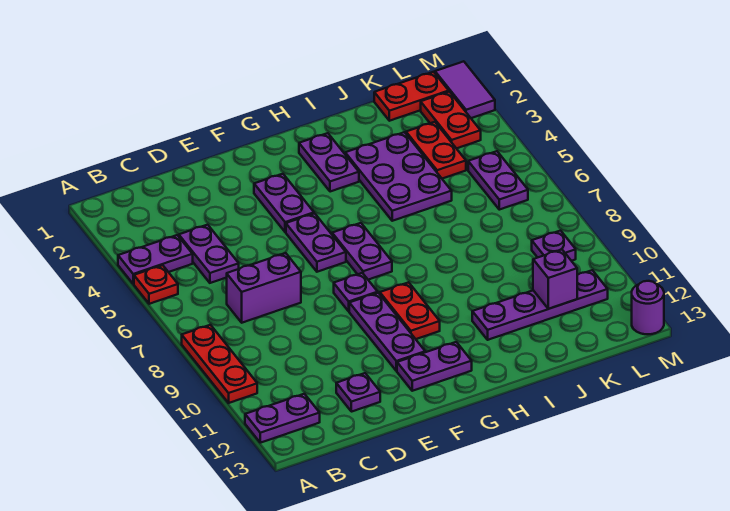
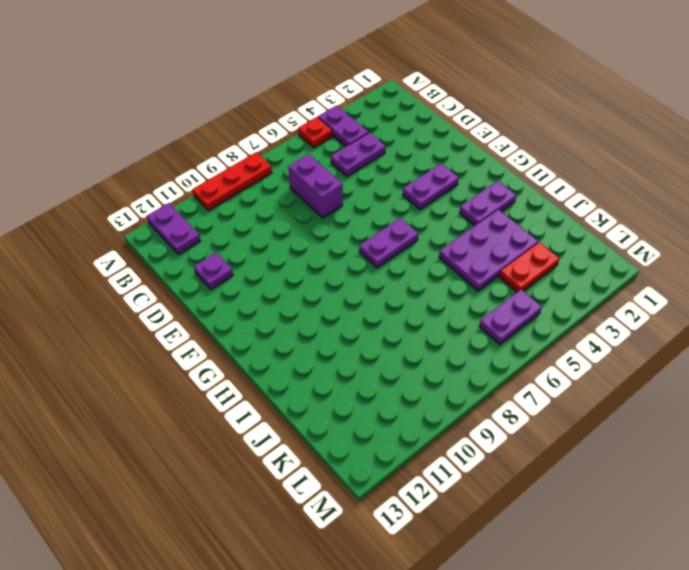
none -> purple 1x2 plate [286,213,346,272]
none -> purple 1x1 plate [334,273,378,311]
none -> purple 1x3 plate [349,293,425,371]

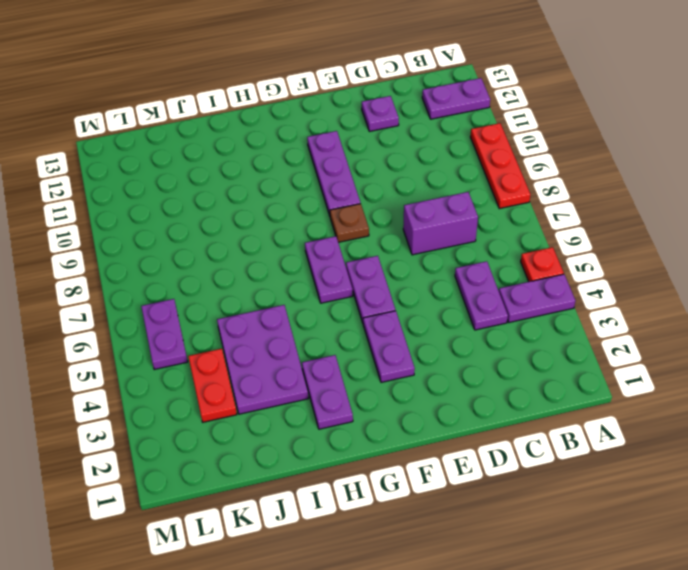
brown 1x1 plate [330,204,369,242] -> purple 1x1 plate [334,273,378,311]
none -> purple 1x2 plate [397,342,472,391]
none -> red 1x2 plate [380,282,440,339]
none -> purple 1x4 plate [472,270,608,340]

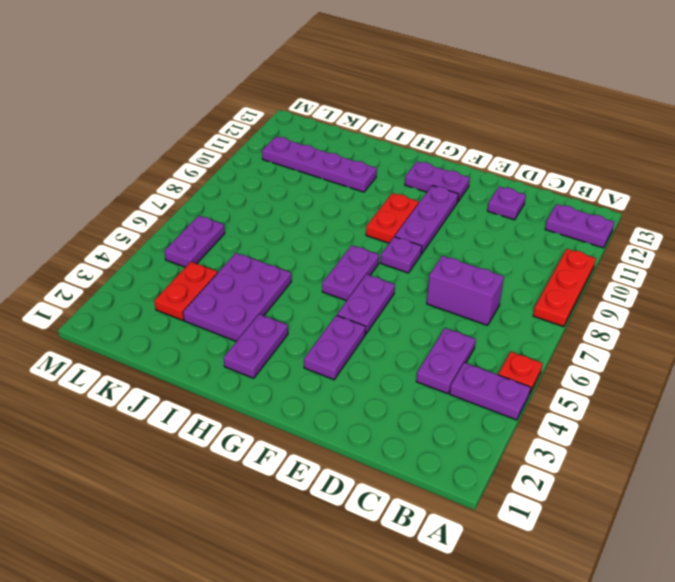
none -> red 1x2 plate [374,72,449,121]
none -> red 1x2 plate [421,92,481,149]
none -> purple 1x1 plate [532,231,576,261]

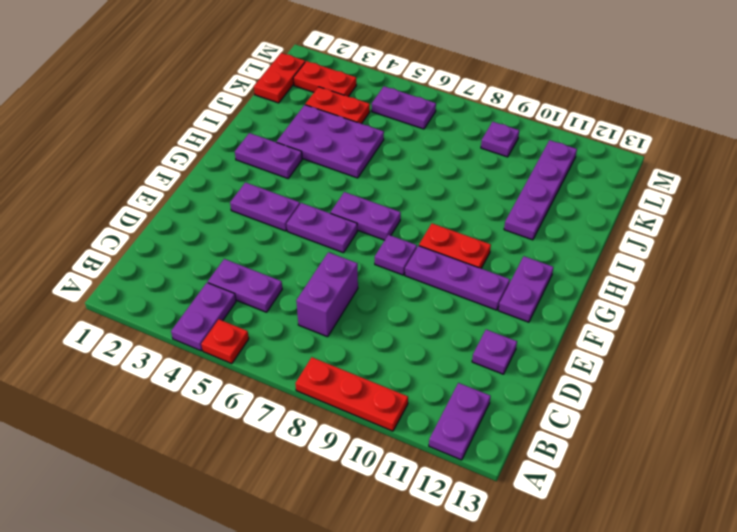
none -> purple 1x2 tile [435,61,495,118]
none -> purple 1x1 round brick [632,281,664,334]
none -> purple 1x1 brick [533,250,577,309]

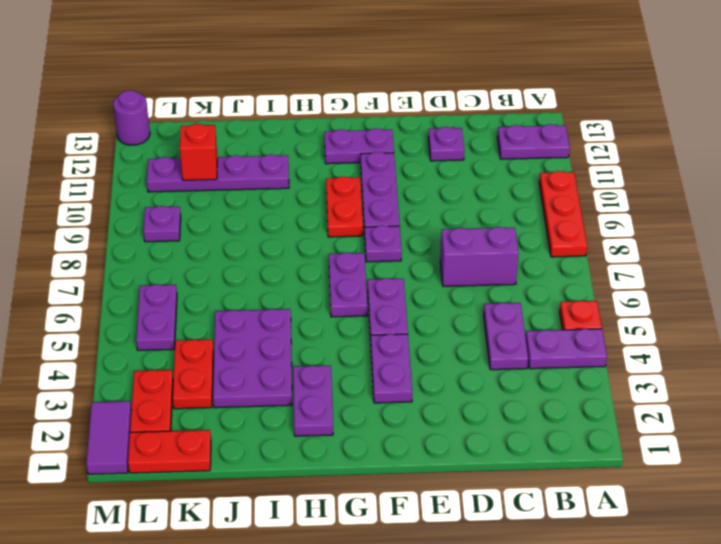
red 1x1 brick [180,124,217,180] -> purple 1x1 brick [533,250,577,309]

